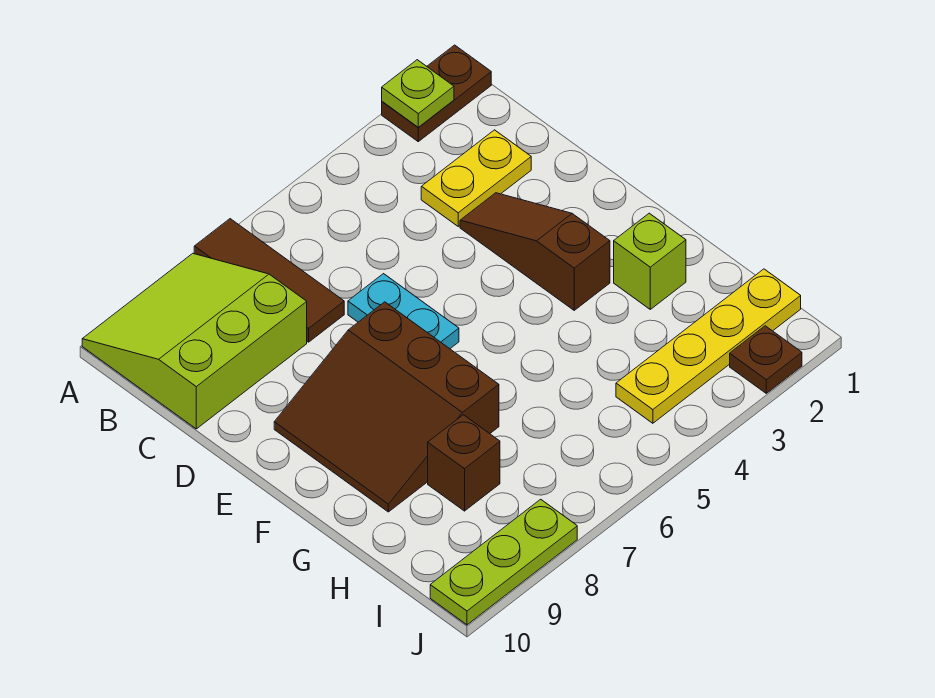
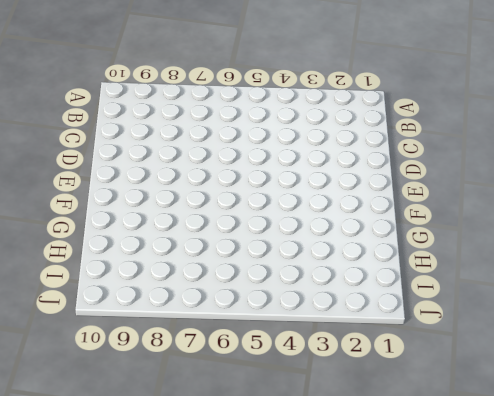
none -> brown 1x2 plate [382,45,491,142]
none -> brown 1x3 tile [194,219,344,342]
none -> lime 3x3 slope [82,253,307,429]

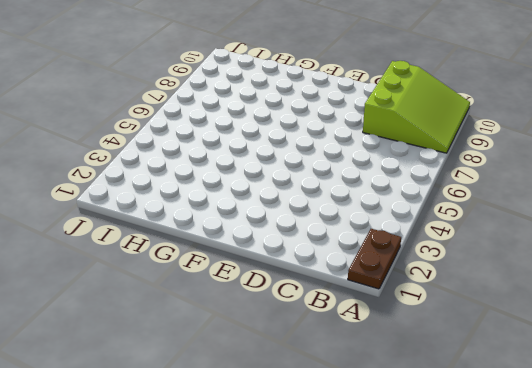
none -> brown 1x3 tile [194,219,344,342]
none -> yellow 1x2 plate [421,130,531,226]
none -> brown 1x3 slope [460,193,610,310]

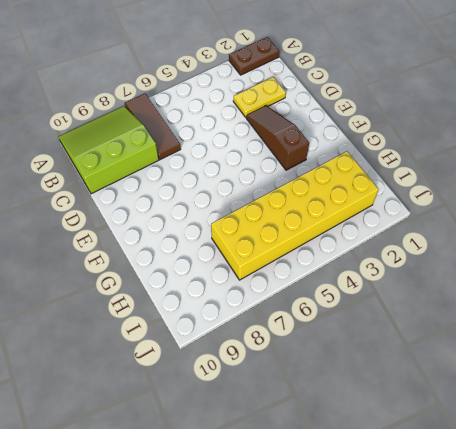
yellow 2x6 brick [211,151,379,280] -> yellow 1x4 plate [616,269,801,423]
none -> cyan 1x2 plate [348,274,459,349]
none -> brown 3x3 slope [274,302,499,512]
none -> lime 1x1 brick [614,213,686,309]

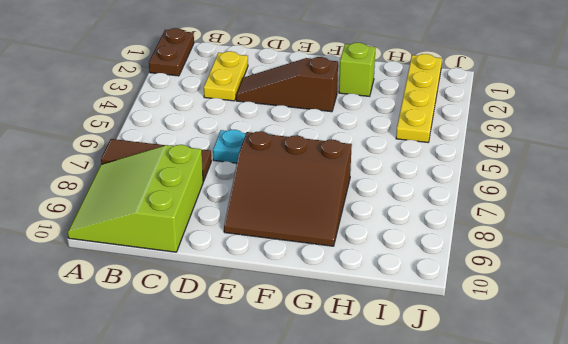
none -> brown 1x1 brick [428,415,500,511]
none -> brown 1x1 plate [730,326,802,393]
none -> lime 1x3 plate [430,499,577,625]

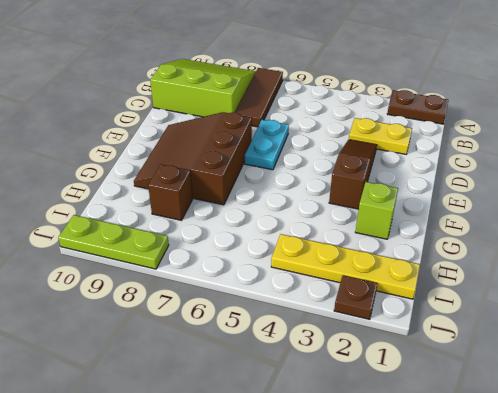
none -> lime 1x1 plate [382,60,454,127]

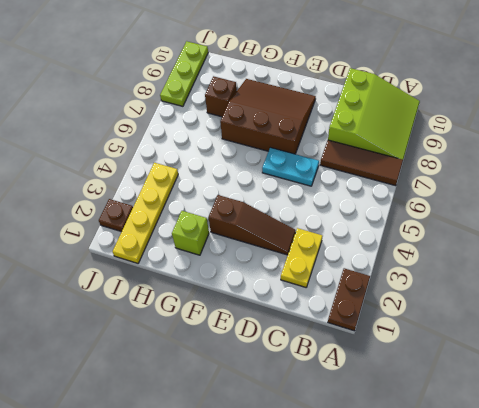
none -> lime 1x1 plate [382,60,454,127]

